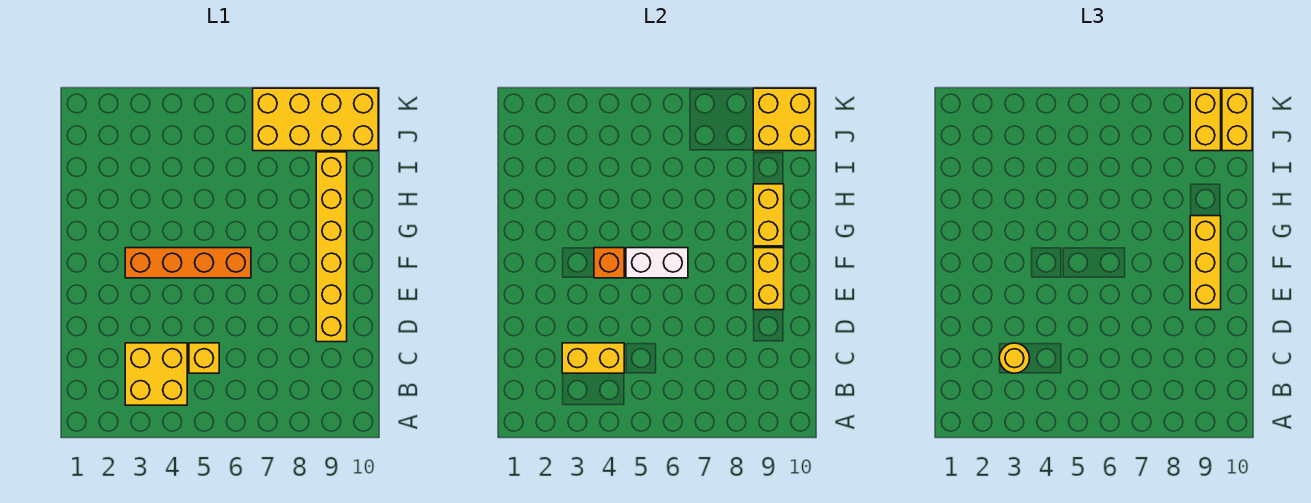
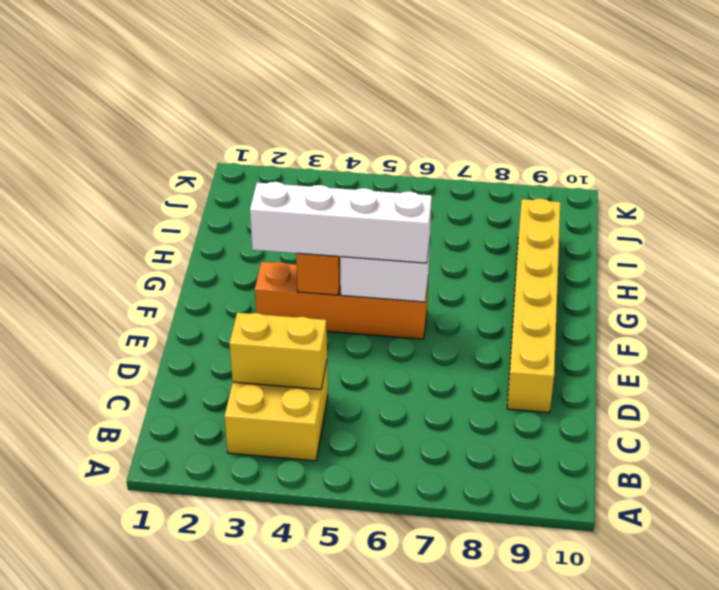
white 1x4 brick [250,182,432,263] -> none
none -> yellow 1x1 brick [189,343,219,373]
none -> yellow 2x4 brick [253,88,378,151]
none -> yellow 1x2 brick [753,248,784,310]

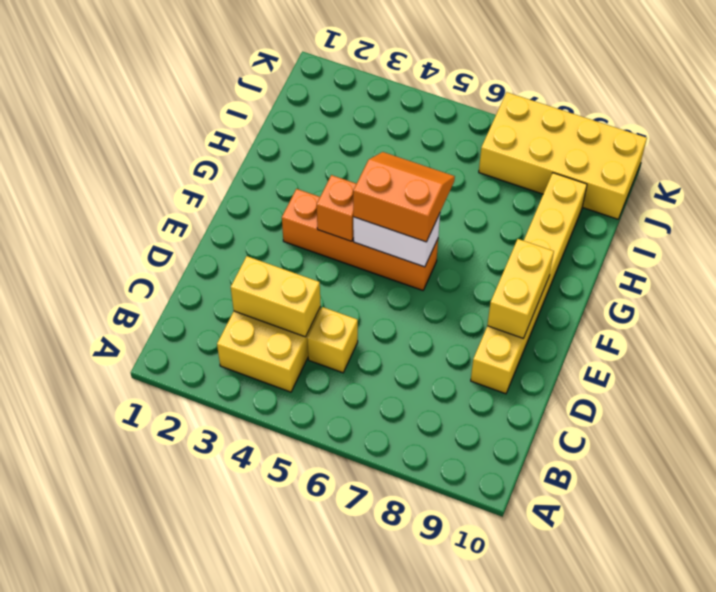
orange 2x2 slope [353,152,455,242] -> none
none -> yellow 1x2 brick [753,184,784,246]
none -> yellow 2x2 brick [753,88,815,151]
none -> yellow 1x1 round brick [999,343,1030,373]

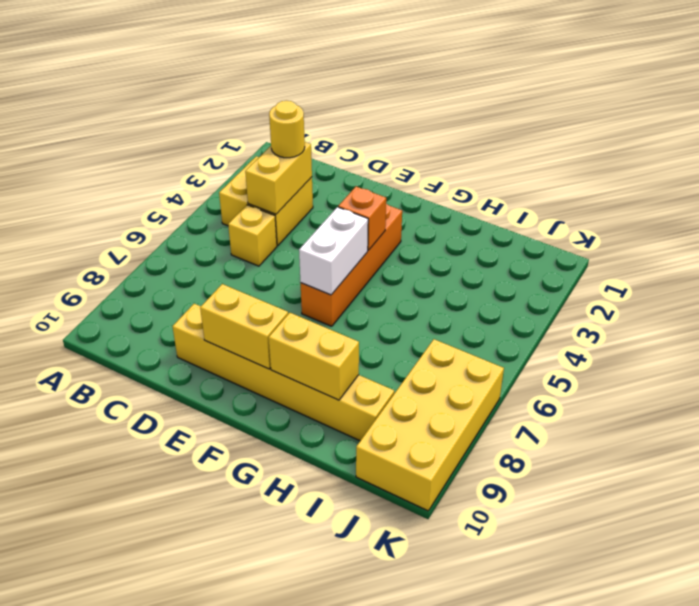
none -> yellow 2x2 brick [753,88,815,151]
none -> yellow 1x3 brick [1190,216,1221,310]
none -> yellow 1x2 brick [1190,88,1221,151]

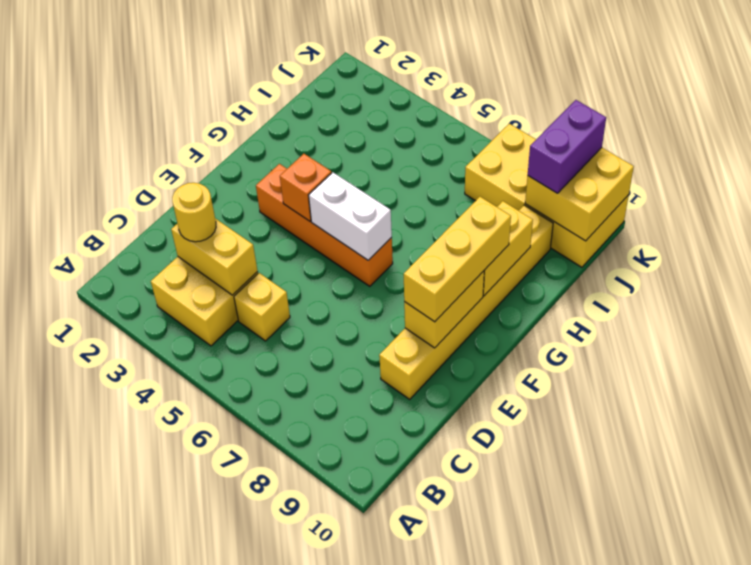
purple 1x2 brick [528,100,606,193] -> yellow 1x2 brick [1190,88,1221,151]
none -> yellow 1x2 brick [1222,88,1252,151]

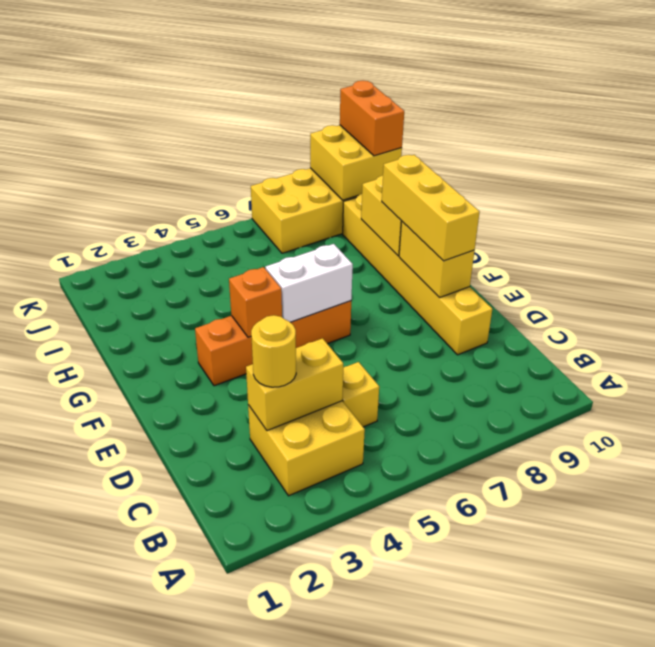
orange 1x2 brick [340,81,404,156] -> yellow 1x2 brick [1222,88,1252,151]
none -> yellow 1x2 brick [1190,88,1221,151]

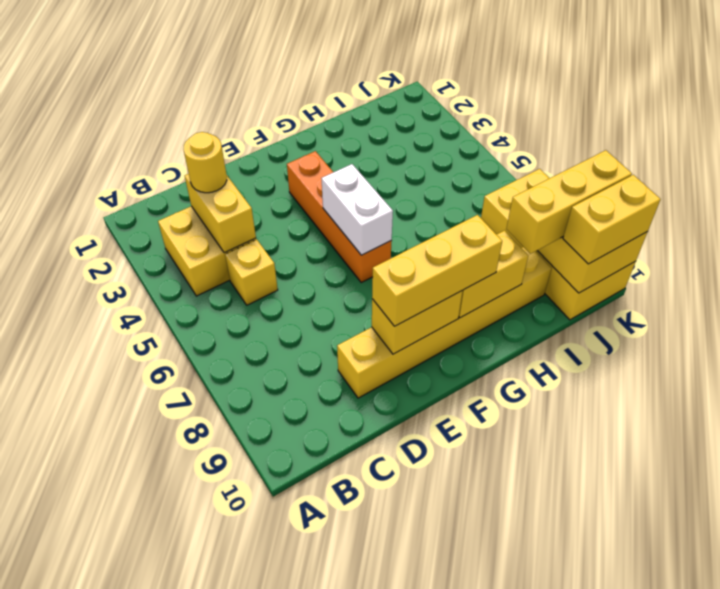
yellow 1x3 brick [506,150,632,254] -> yellow 1x2 brick [1190,88,1221,151]
none -> orange 1x1 brick [594,248,624,278]

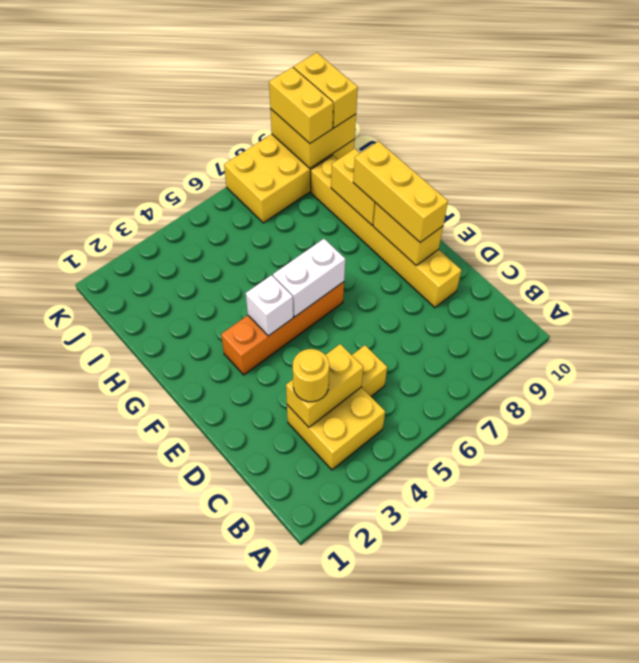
white 1x1 brick [246,275,293,336] -> orange 1x1 brick [594,248,624,278]

